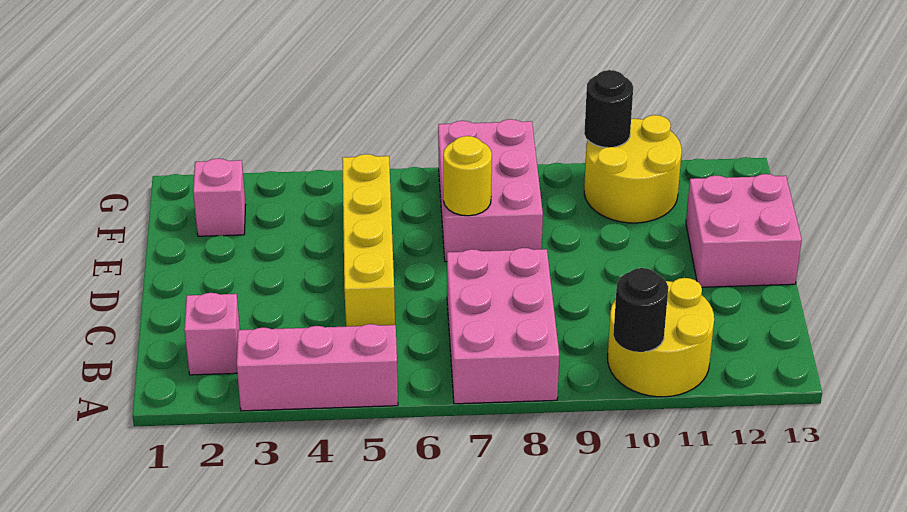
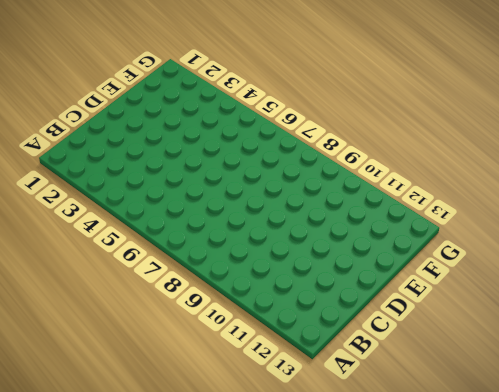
none -> pink 1x3 brick [237,324,398,411]
none -> pink 2x3 brick [447,248,559,404]
none -> yellow 2x2 round brick [608,278,714,397]

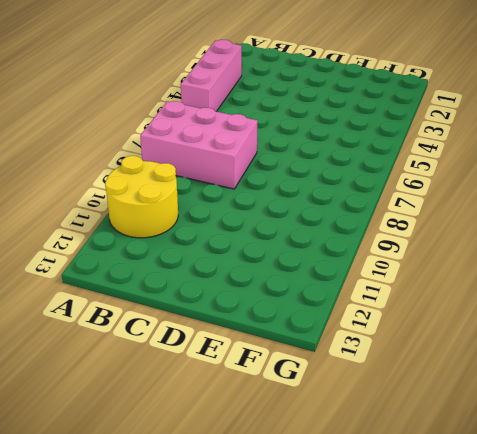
none -> pink 1x1 brick [184,293,240,375]
none -> yellow 1x4 brick [342,154,395,327]
none -> pink 2x2 brick [686,174,802,287]

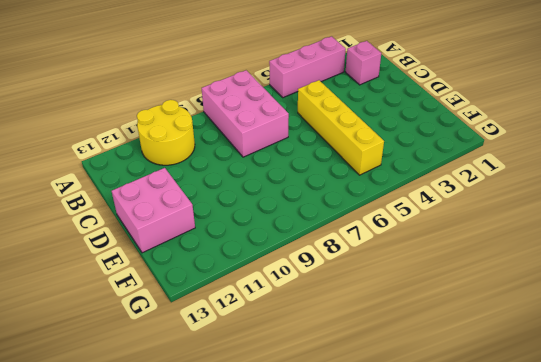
none -> pink 2x3 brick [438,119,543,262]
none -> pink 1x1 brick [193,159,246,236]
none -> yellow 2x2 round brick [584,115,682,223]

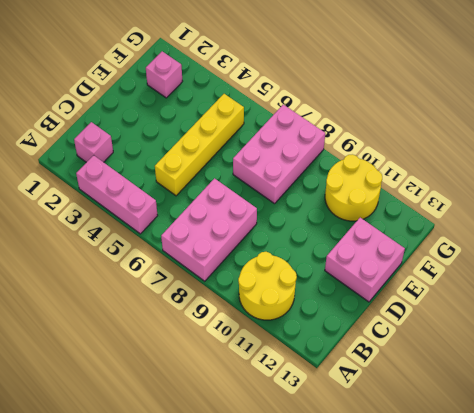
none -> black 1x1 round brick [613,268,668,352]
none -> yellow 1x1 round brick [443,136,492,216]
none -> black 1x1 round brick [584,70,633,147]

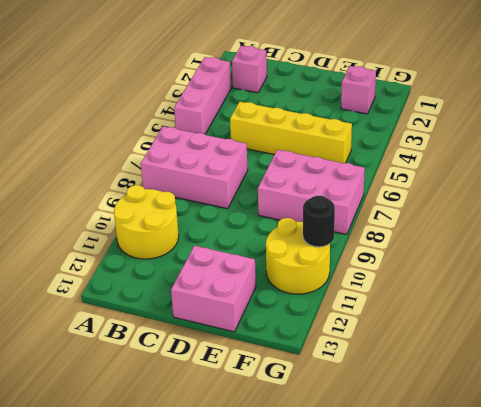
none -> black 1x1 round brick [613,268,668,352]
none -> yellow 1x1 round brick [443,136,492,216]

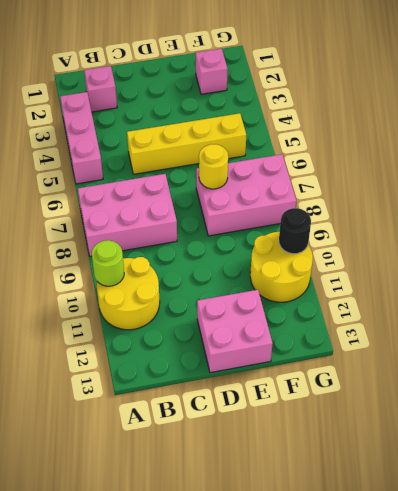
lime 1x1 round brick [92,240,124,286] -> black 1x1 round brick [613,268,668,352]

